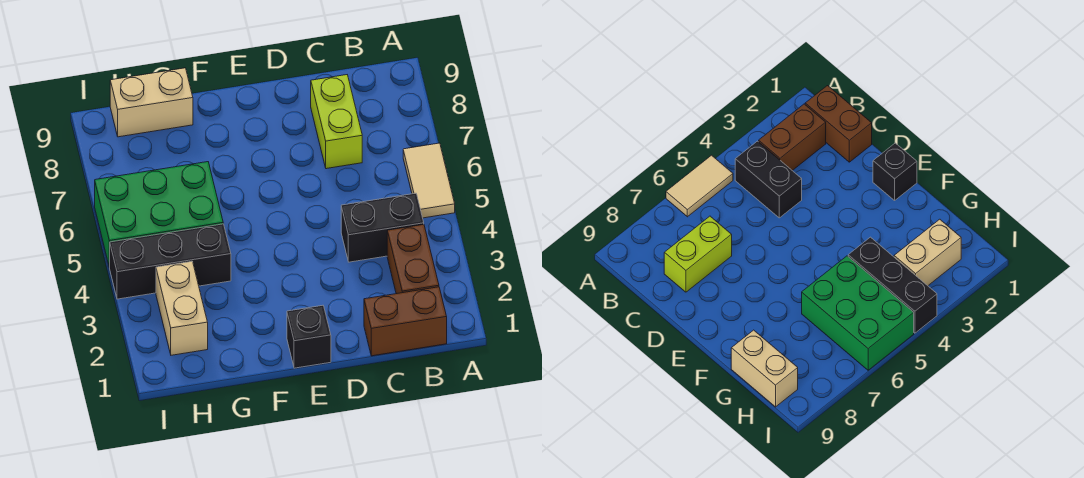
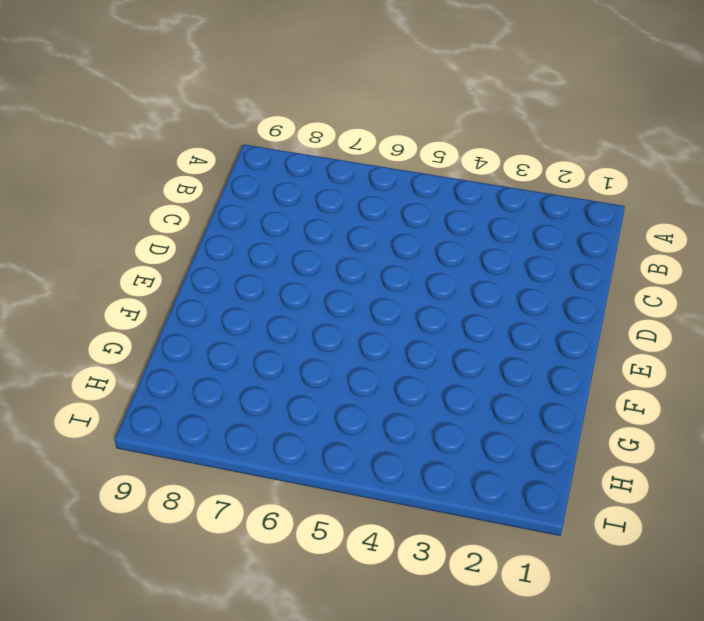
none -> tan 1x2 tile [403,143,455,218]
none -> brown 1x2 brick [364,287,447,356]

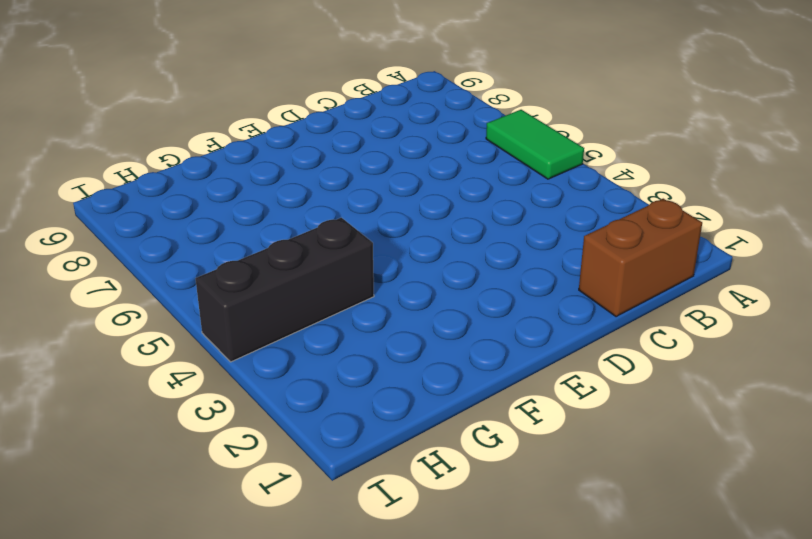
green 1x2 tile [486,110,584,179] -> tan 1x2 tile [403,143,455,218]
none -> brown 1x2 brick [387,224,439,294]
none -> black 1x2 brick [341,193,424,262]

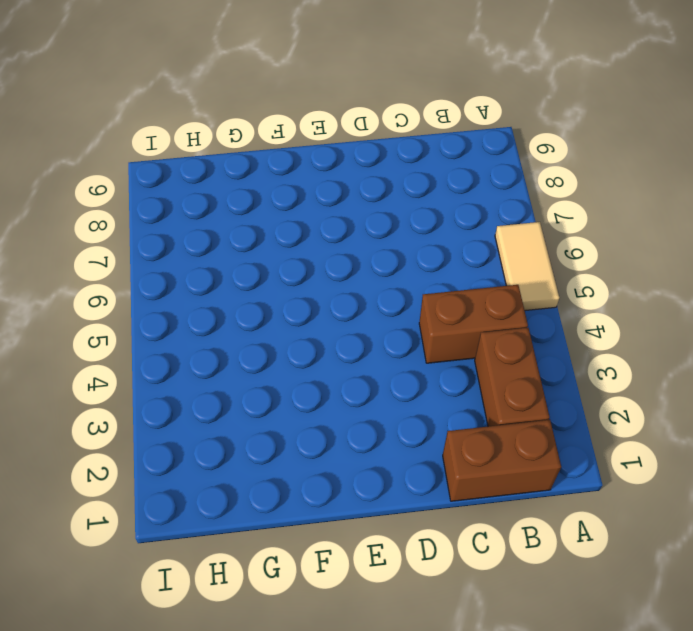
brown 1x2 brick [419,285,528,363] -> black 1x2 brick [341,193,424,262]
none -> lime 1x2 brick [311,75,362,169]
none -> black 1x1 brick [287,305,331,368]

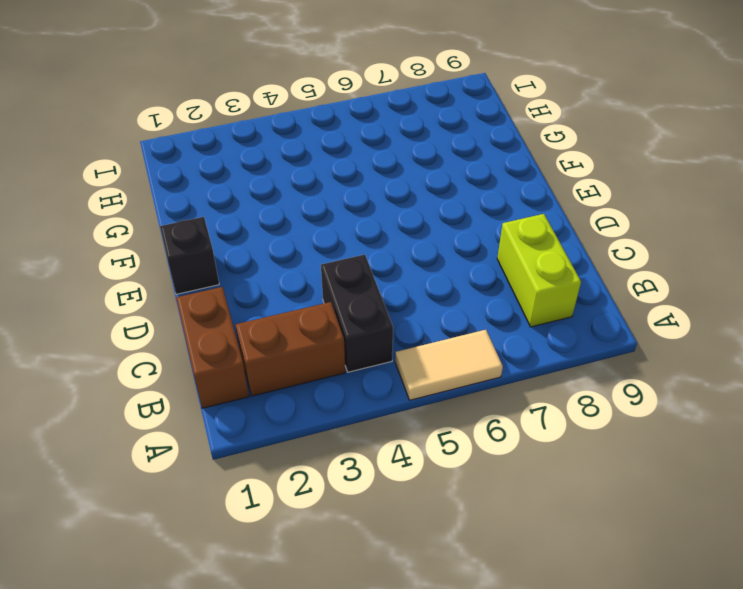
lime 1x2 brick [497,214,581,327] -> lime 1x2 brick turned to [311,75,362,169]
none -> black 1x3 brick [110,224,231,299]
none -> green 2x3 brick [95,162,223,268]

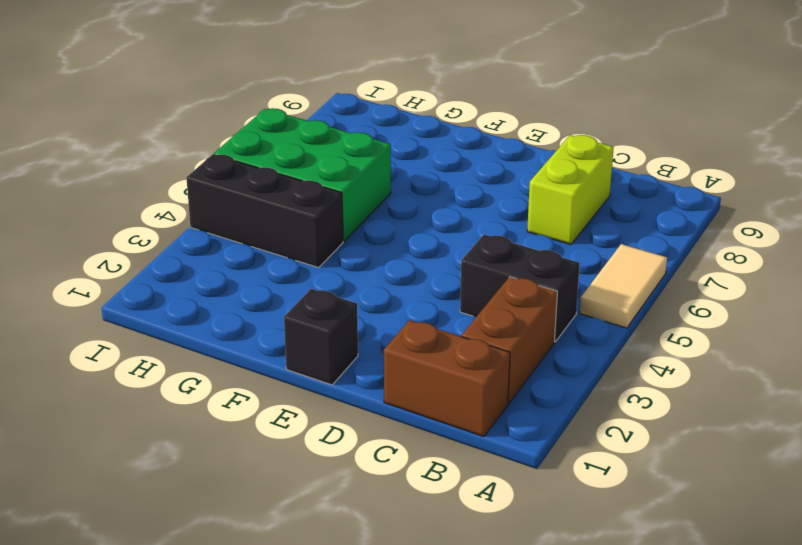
none -> tan 1x2 brick [110,68,193,137]
none -> tan 1x2 brick [156,261,208,355]

